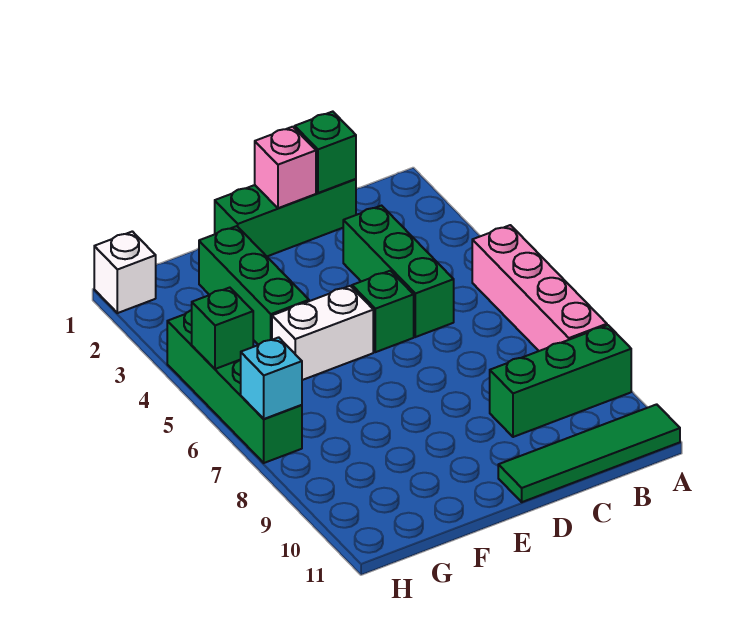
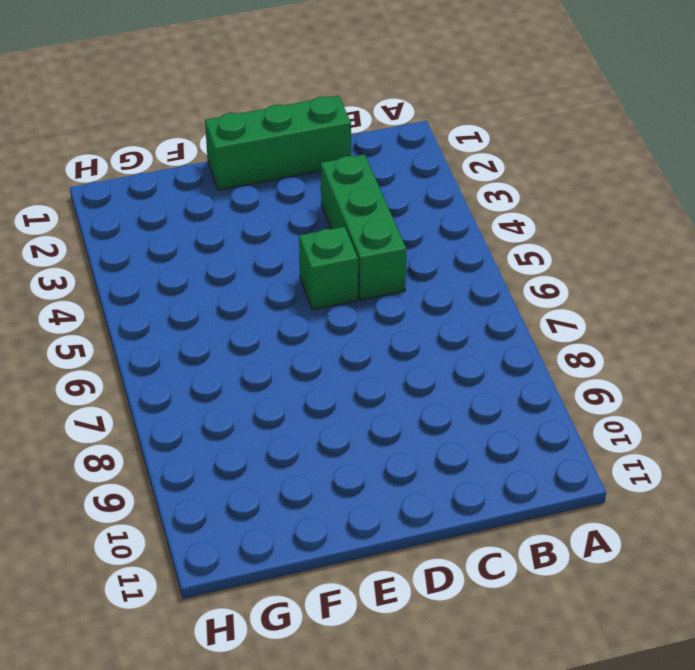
none -> pink 1x4 brick [472,225,607,351]
none -> green 1x3 brick [490,325,631,437]
none -> green 1x4 tile [498,404,680,502]

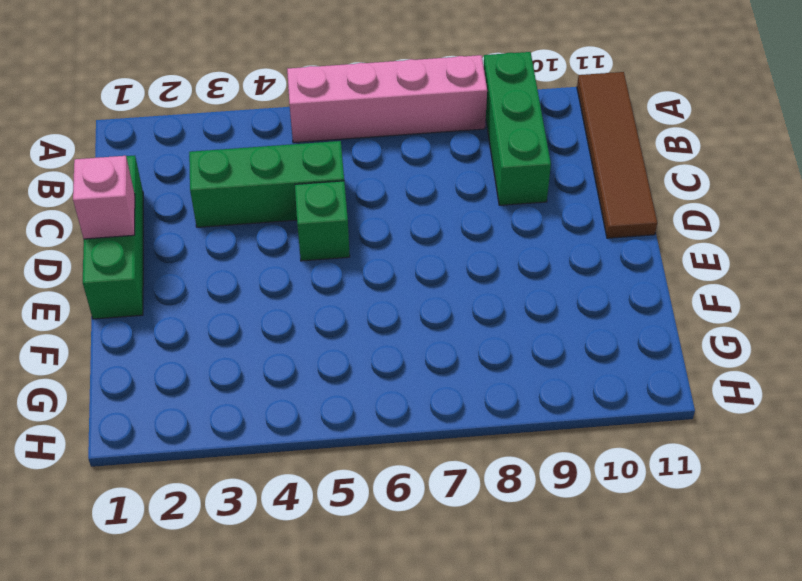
brown 1x4 tile [577,72,657,238] -> green 1x4 tile [498,404,680,502]
none -> white 1x2 brick [272,286,373,380]
none -> green 1x3 brick [199,226,309,345]
none -> white 1x1 brick [94,231,156,313]

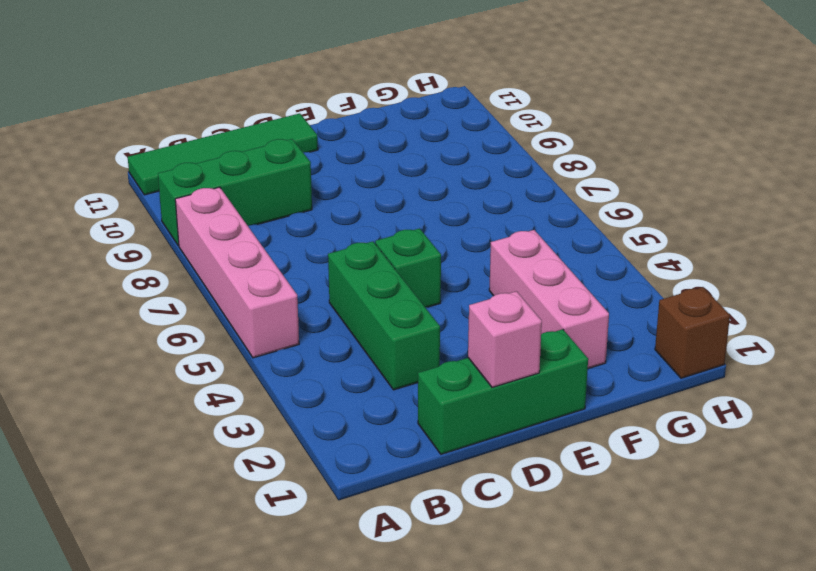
pink 1x3 brick [489,230,609,369] -> green 1x3 brick [199,226,309,345]
brown 1x1 brick [655,287,730,378] -> white 1x1 brick [94,231,156,313]
none -> white 1x2 brick [272,286,373,380]
none -> green 1x4 brick [167,310,302,463]
none -> green 1x1 brick [295,112,356,193]

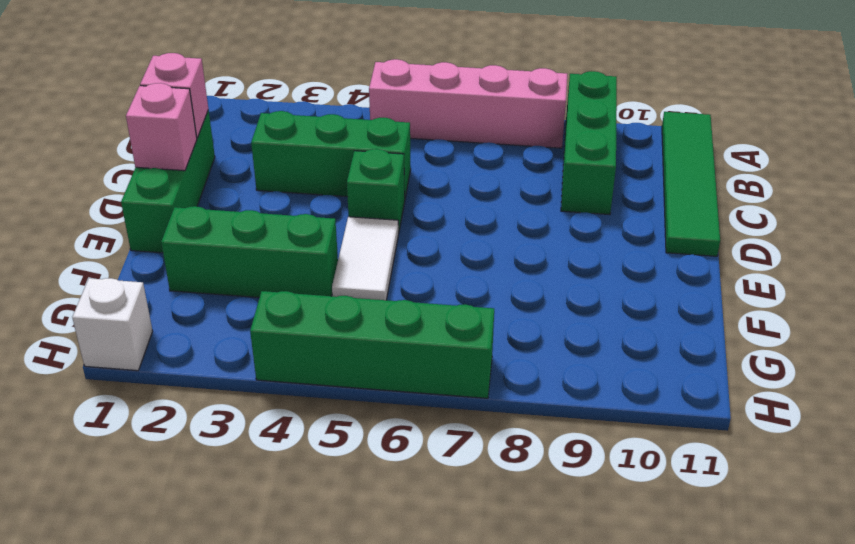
pink 1x1 brick [140,53,208,138] -> green 1x1 brick [295,112,356,193]
white 1x2 tile [332,217,398,300] -> white 1x2 brick [272,286,373,380]
none -> green 1x1 brick [192,288,253,369]
none -> cyan 1x1 brick [241,337,302,419]

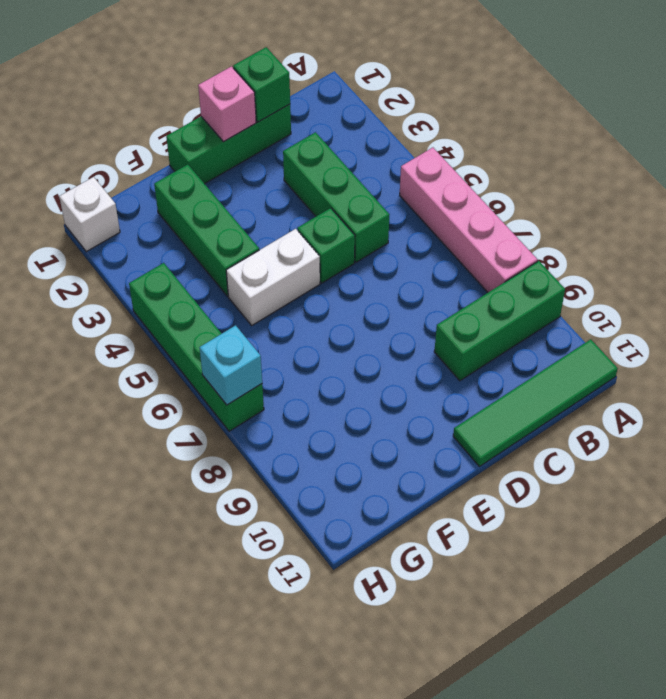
none -> green 1x1 brick [192,288,253,369]

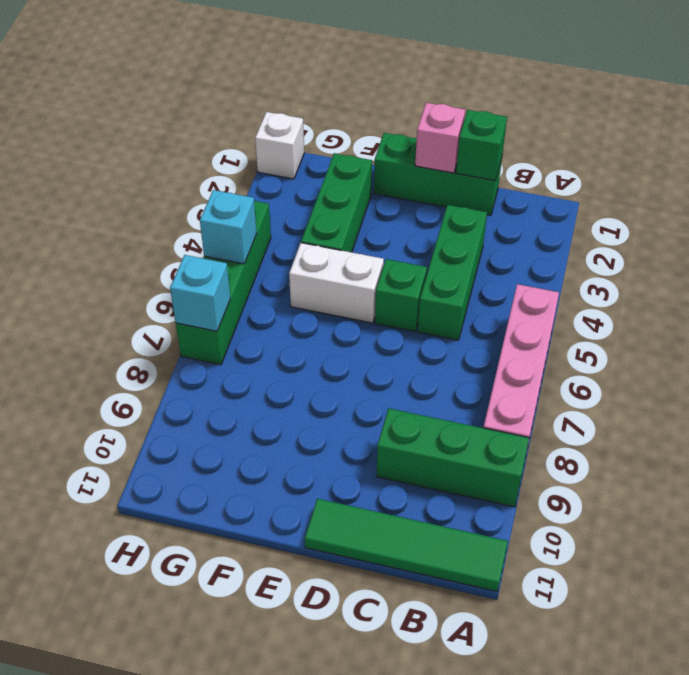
cyan 1x1 brick [200,190,257,264] -> green 1x1 brick [192,288,253,369]

